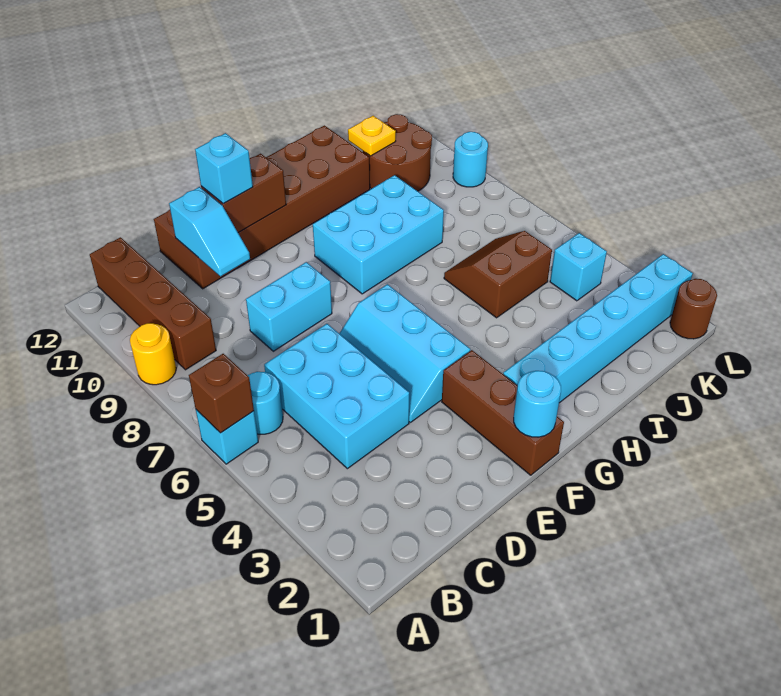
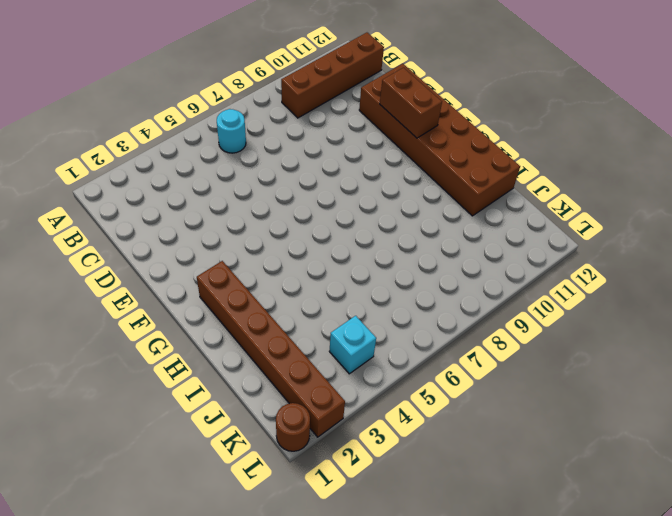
brown 1x6 brick [197,261,345,437] -> cyan 1x6 brick [503,254,693,403]
none -> cyan 1x1 brick [196,410,258,464]
none -> yellow 1x1 round brick [130,323,176,385]
none -> cyan 2x3 brick [264,324,409,469]

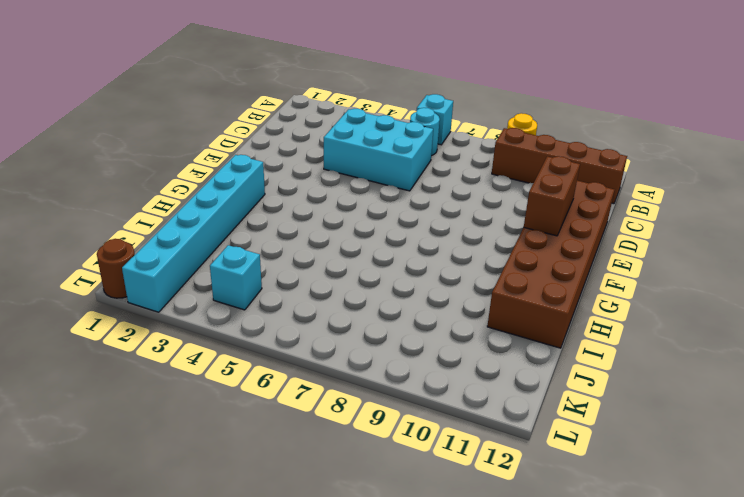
none -> cyan 1x2 brick [246,262,332,351]
none -> cyan 2x3 slope [340,284,470,422]
none -> brown 1x3 brick [442,350,564,475]

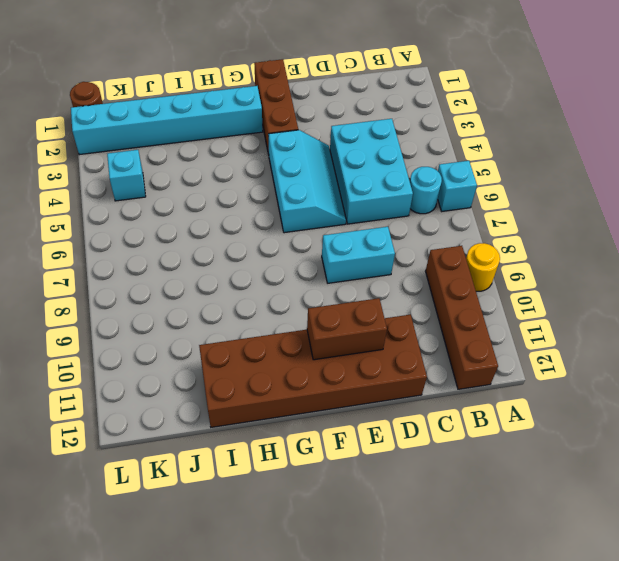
none -> cyan 2x3 brick [313,175,444,294]
none -> brown 2x2 slope [444,231,552,318]
none -> brown 2x2 round brick [363,114,432,191]

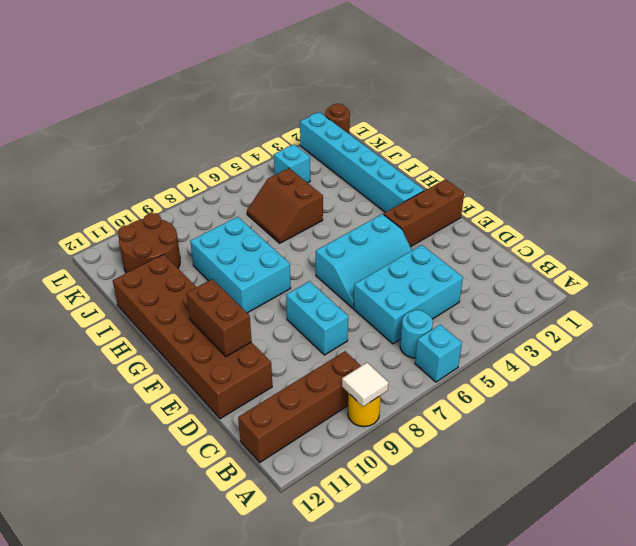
white 1x1 tile [342,363,389,407] -> none
none -> cyan 1x1 round brick [453,132,488,187]
none -> brown 1x1 brick [189,354,254,433]
none -> cyan 1x2 slope [169,187,250,276]

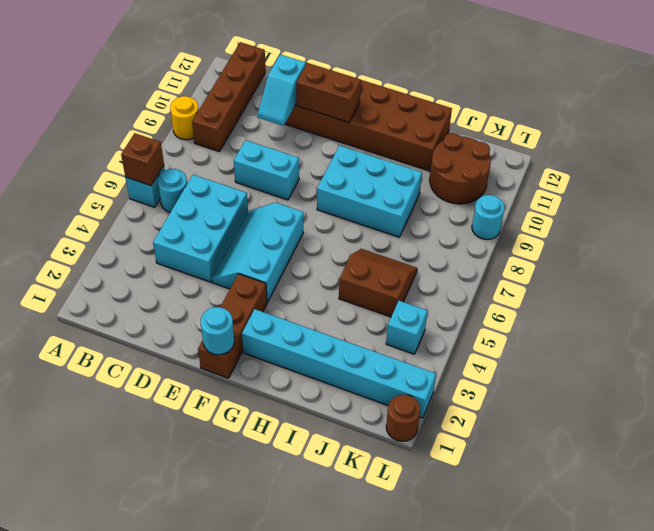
none -> yellow 1x1 plate [348,116,396,156]
none -> cyan 1x1 brick [195,133,253,204]

